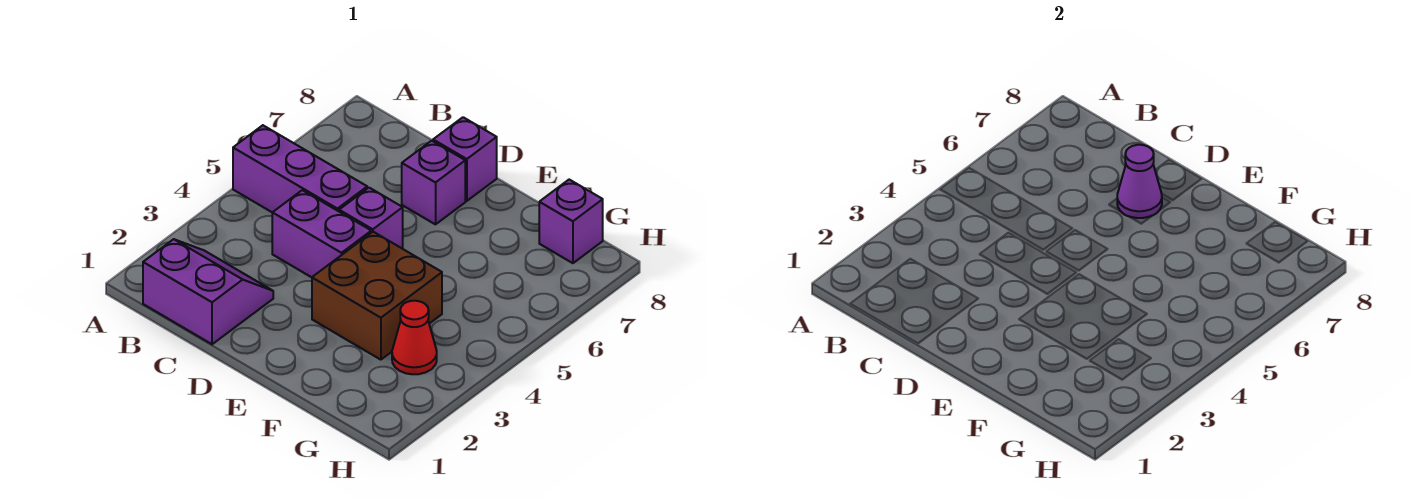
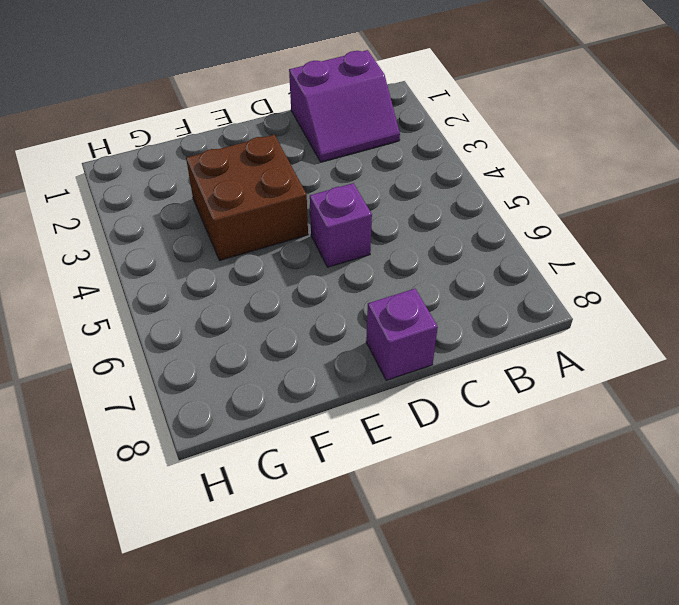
none -> purple 1x3 brick [233,125,367,212]
none -> purple 1x2 brick [272,190,371,277]

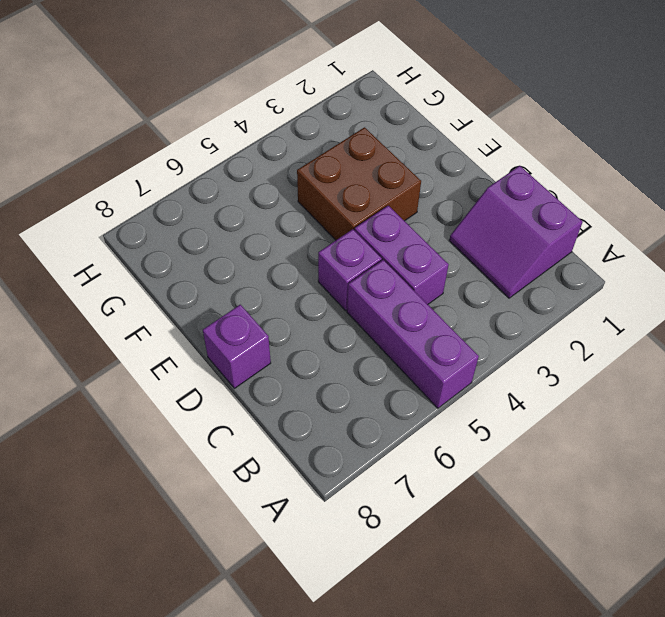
none -> purple 1x1 brick [402,141,465,224]
none -> red 1x1 cone [392,301,437,374]

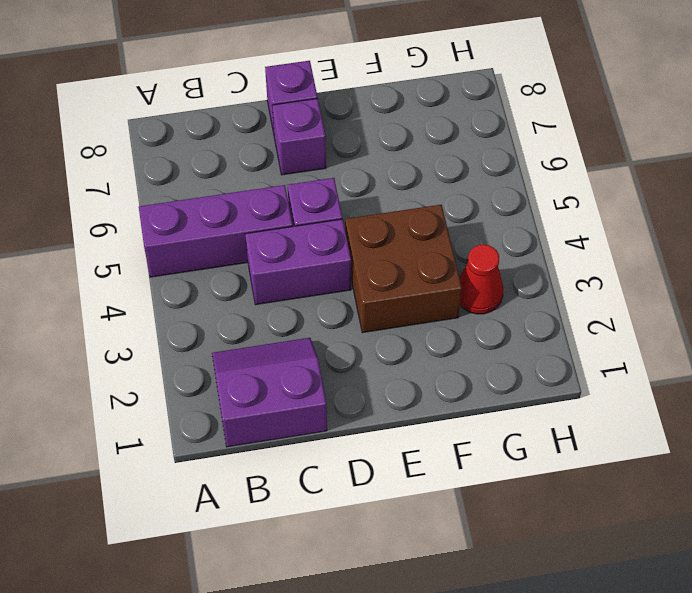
none -> purple 1x1 brick [539,180,603,263]
none -> purple 1x1 cone [1117,145,1162,218]

